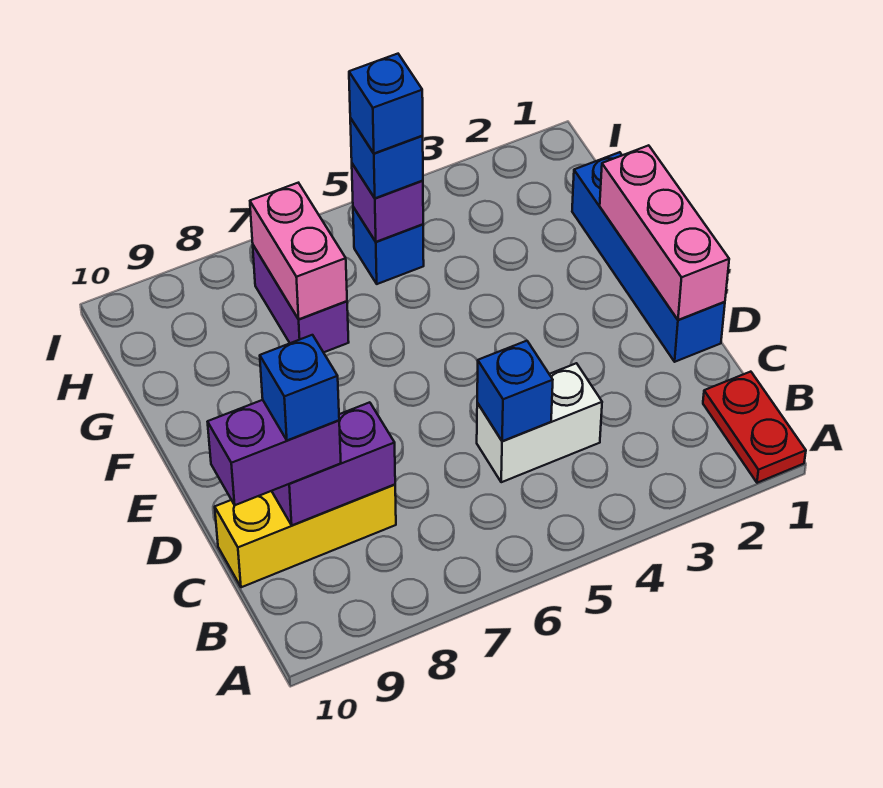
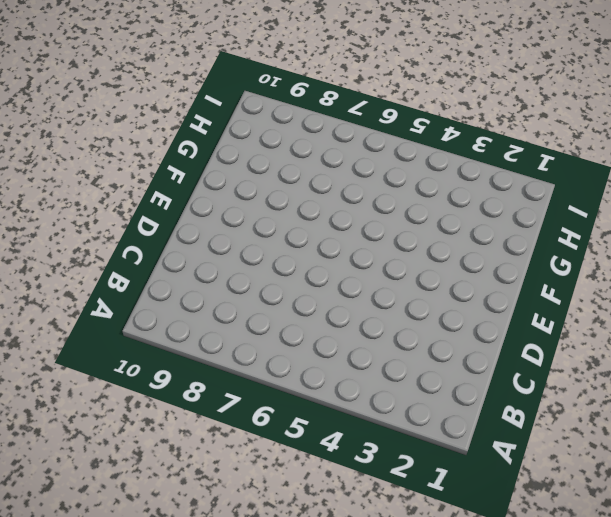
none -> red 1x2 plate [703,372,806,483]
none -> white 1x2 brick [477,363,602,482]
none -> yellow 1x3 brick [215,484,396,587]

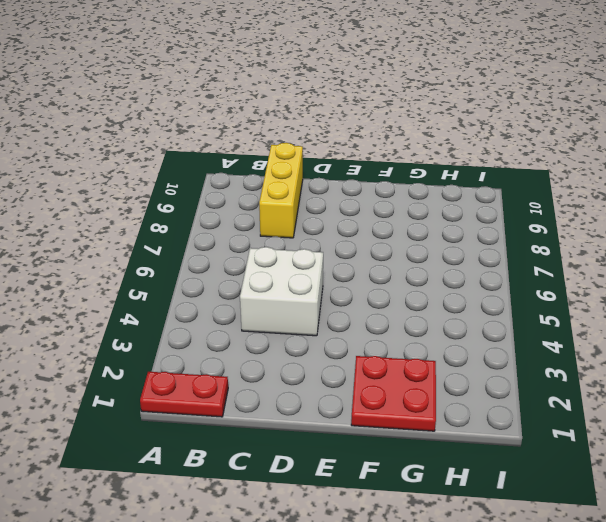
white 2x2 brick [240,247,323,336] -> white 1x2 brick [477,363,602,482]
red 2x2 plate [351,356,436,431] -> blue 1x4 brick [572,152,725,362]
none -> purple 1x2 brick [253,245,349,352]
none -> blue 1x1 brick [353,207,424,284]
none -> blue 1x1 brick [477,341,553,441]

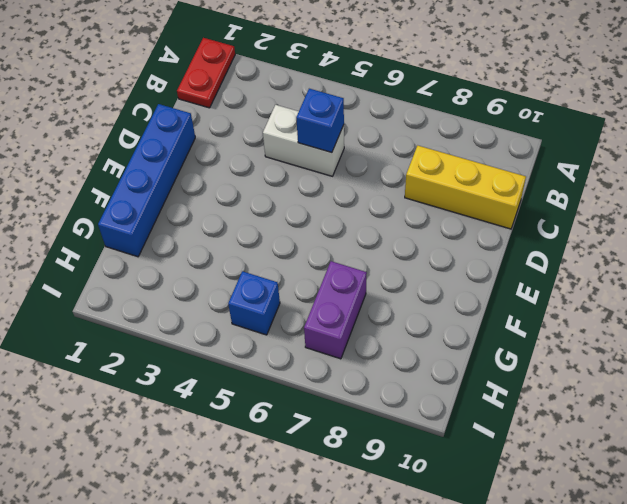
none -> purple 1x2 brick [272,402,395,525]
none -> pink 1x3 brick [600,145,729,320]
none -> pink 1x2 brick [250,183,347,319]

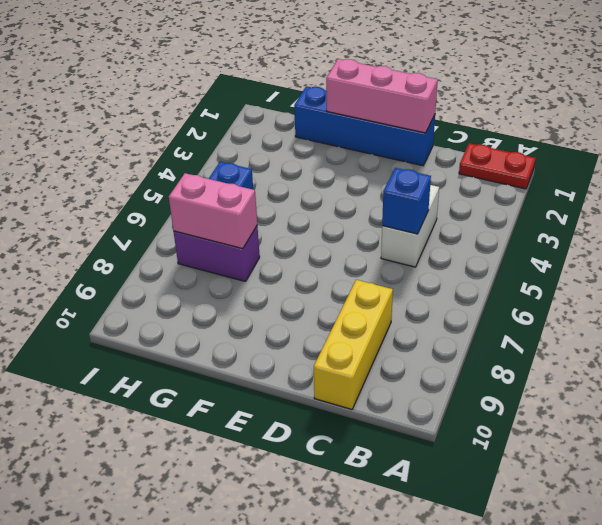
none -> purple 1x2 brick [272,402,395,525]
none -> purple 1x1 brick [352,164,423,242]
none -> purple 1x2 brick [208,400,341,505]

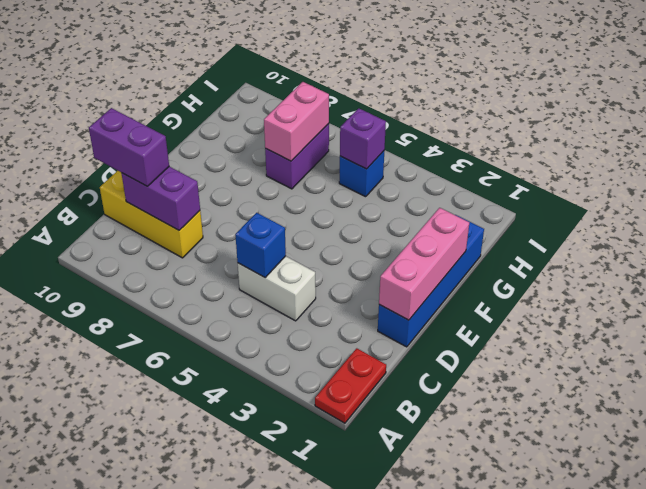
none -> blue 1x1 brick [350,118,423,198]
none -> blue 1x1 brick [260,335,339,440]
none -> blue 1x1 brick [349,54,423,153]

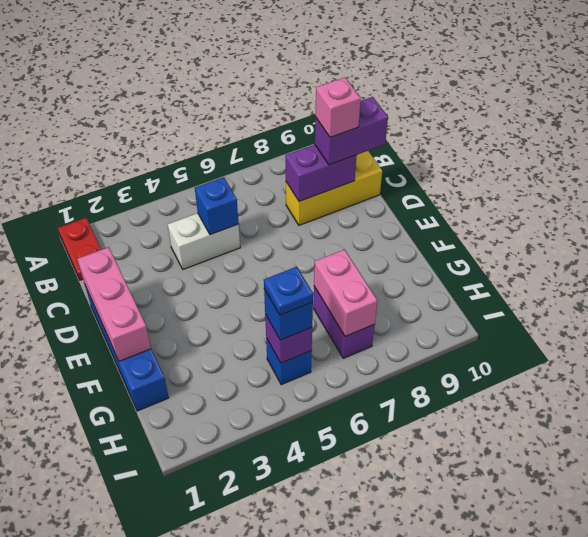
pink 1x1 brick [315,78,361,137] -> blue 1x1 brick [260,335,339,440]
blue 1x1 plate [264,267,313,315] -> blue 1x1 brick [349,54,423,153]

